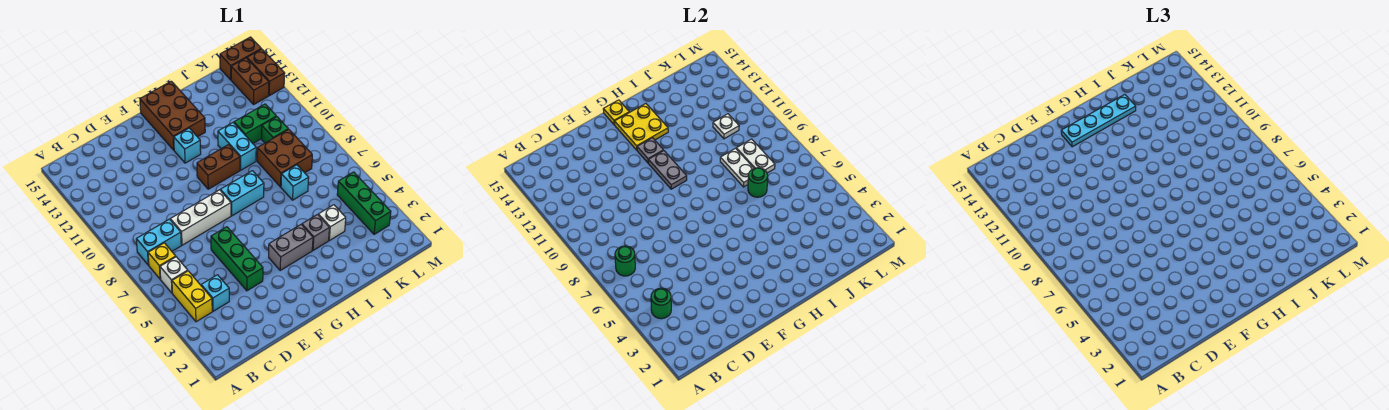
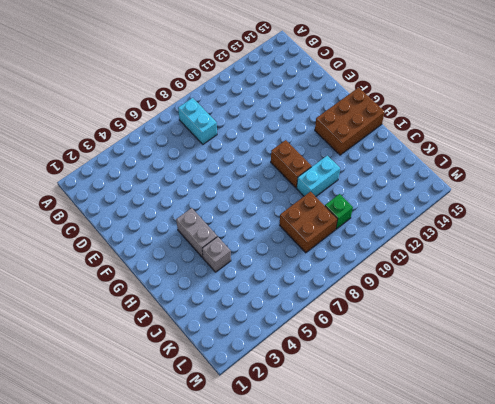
none -> yellow 1x2 brick [172,271,212,322]
none -> white 1x1 brick [160,257,188,293]
none -> yellow 1x1 brick [148,243,176,279]
none -> cyan 1x1 brick [201,275,229,311]

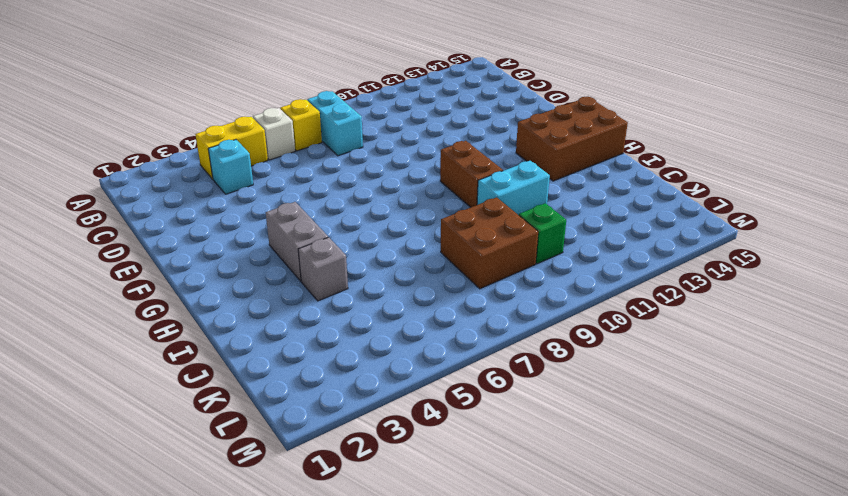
none -> white 1x3 brick [170,190,231,245]
none -> green 1x3 brick [211,227,263,291]
none -> cyan 1x2 brick [220,171,264,216]
none -> cyan 1x1 brick [174,128,201,163]

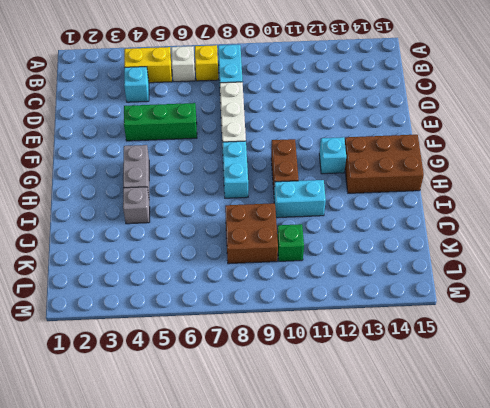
none -> white 1x1 brick [318,205,346,240]
none -> cyan 1x1 brick [281,165,309,200]
none -> green 1x2 brick [234,104,276,143]
none -> green 1x3 brick [337,172,391,234]

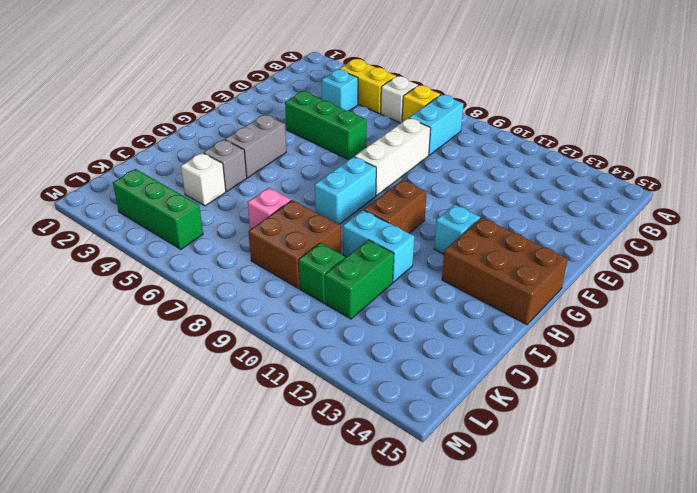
pink 1x1 brick [248,188,291,230] -> cyan 1x1 brick [281,165,309,200]
none -> brown 1x2 brick [231,58,269,104]
none -> brown 1x2 brick [220,37,261,80]
none -> brown 1x2 brick [247,49,285,96]
none -> green 1x1 round brick [651,288,671,319]

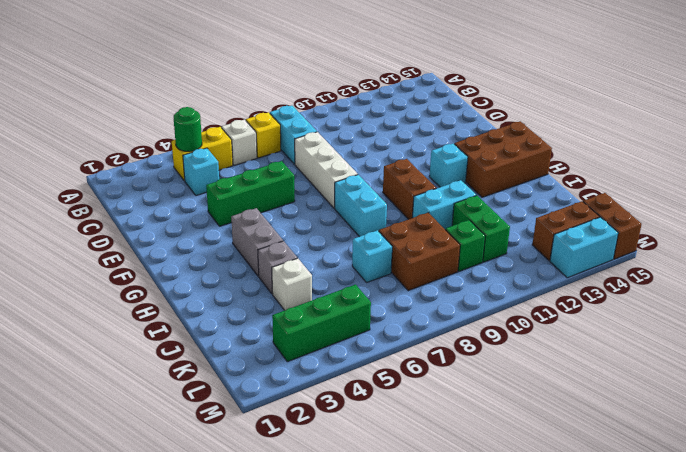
cyan 1x2 brick [550,217,618,278] -> brown 1x2 brick [247,49,285,96]
none -> green 1x1 round brick [615,246,635,276]
none -> grey 1x2 plate [649,151,687,189]
none -> grey 1x1 plate [637,138,663,163]
none -> yellow 2x2 plate [615,104,668,150]

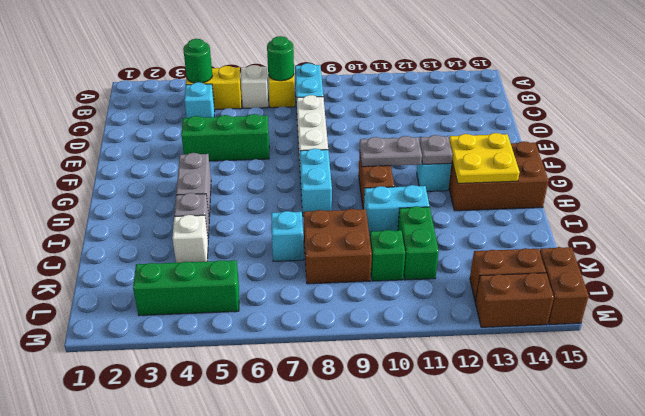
none -> yellow 1x1 plate [603,100,629,125]
none -> green 1x1 round brick [748,168,768,197]
none -> white 1x2 plate [720,148,754,187]
none -> white 1x2 plate [736,139,775,173]

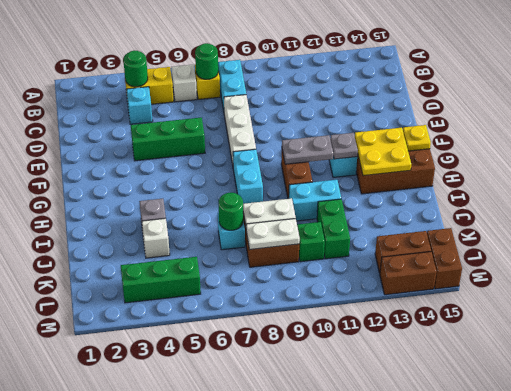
none -> grey 1x2 brick [269,225,313,270]
none -> white 1x1 plate [713,114,739,139]
none -> cyan 1x4 plate [1061,95,1136,147]

